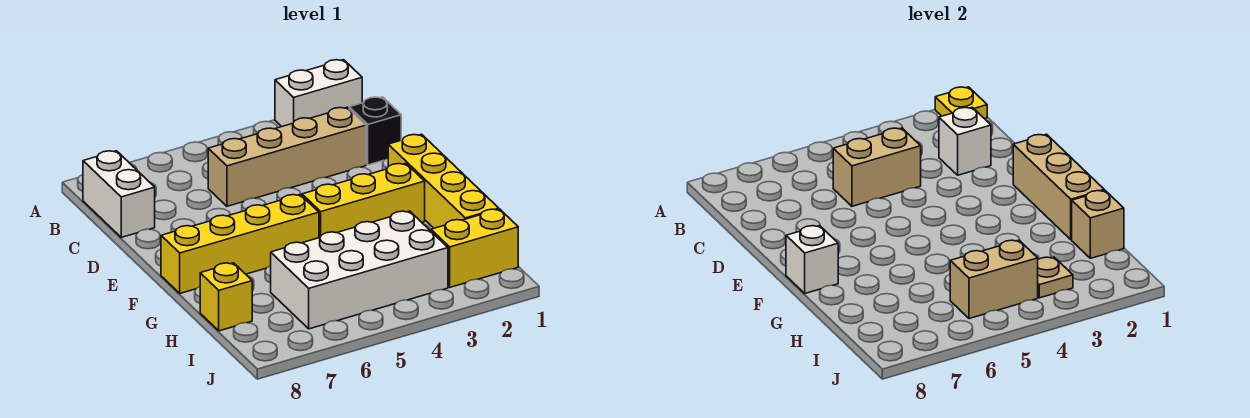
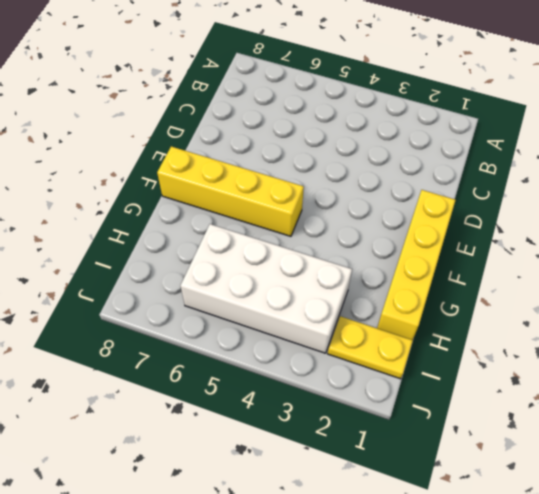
yellow 1x2 plate [328,316,413,379] -> yellow 1x2 brick [431,209,518,287]
none -> white 1x2 brick [275,60,362,127]
none -> white 1x2 brick [83,151,155,237]
none -> black 1x1 brick [349,97,401,165]

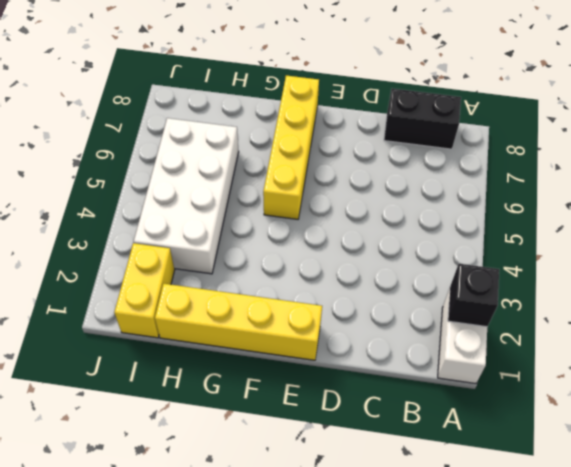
black 1x1 brick [448,264,499,327] -> black 1x1 brick moved to [349,97,401,165]
black 1x2 brick [384,89,461,149] -> white 1x2 brick [83,151,155,237]
none -> tan 1x4 brick [208,107,366,206]
none -> yellow 1x3 brick [302,164,425,238]
none -> yellow 1x1 brick [200,263,252,331]

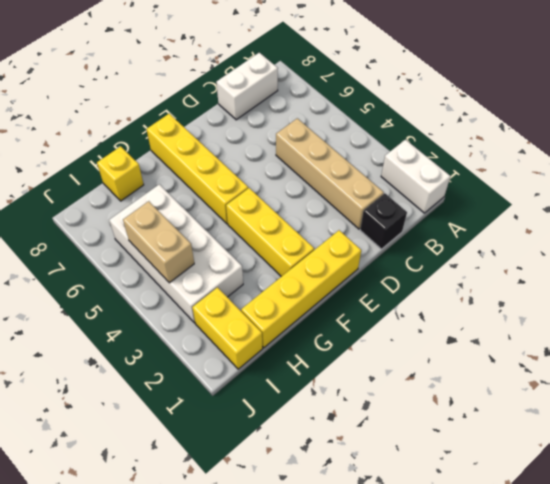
none -> yellow 1x1 plate [935,87,987,119]
none -> white 1x1 brick [939,107,991,175]
none -> tan 1x2 brick [833,128,921,206]

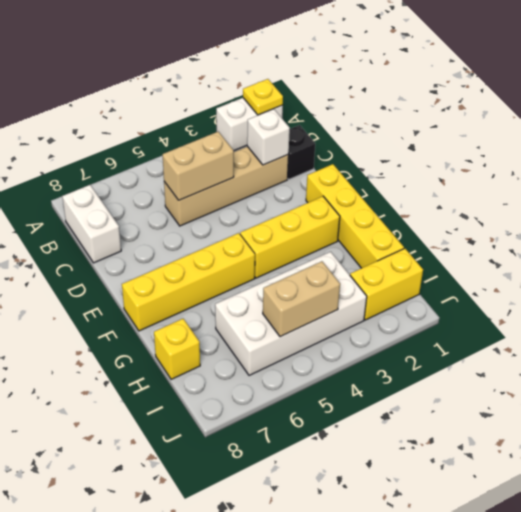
none -> tan 1x3 brick [1013,134,1104,240]
none -> white 1x1 brick [786,226,838,293]
none -> tan 1x1 brick [1072,191,1124,258]

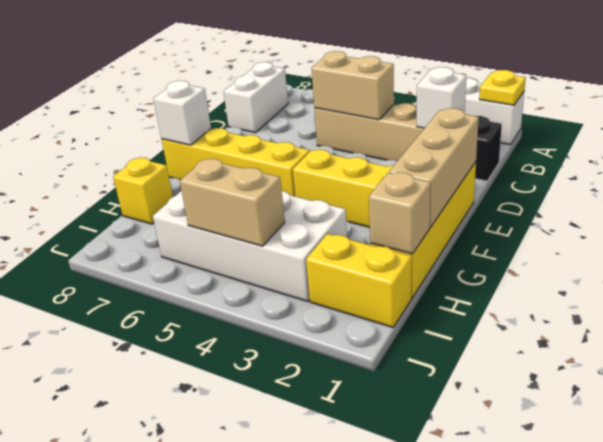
none -> tan 1x1 plate [1038,257,1073,298]

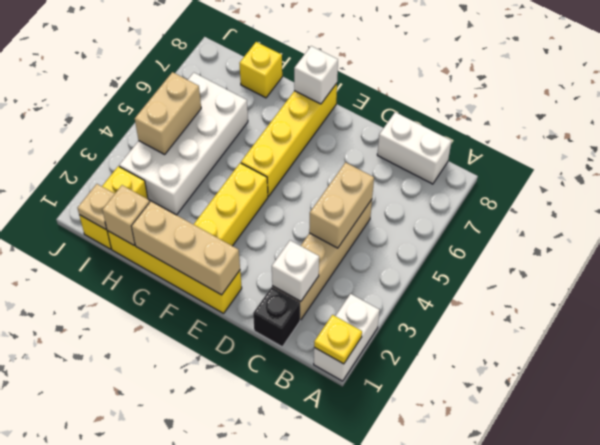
tan 1x1 plate [77,184,114,229] -> tan 1x1 plate moved to [1038,257,1073,298]

